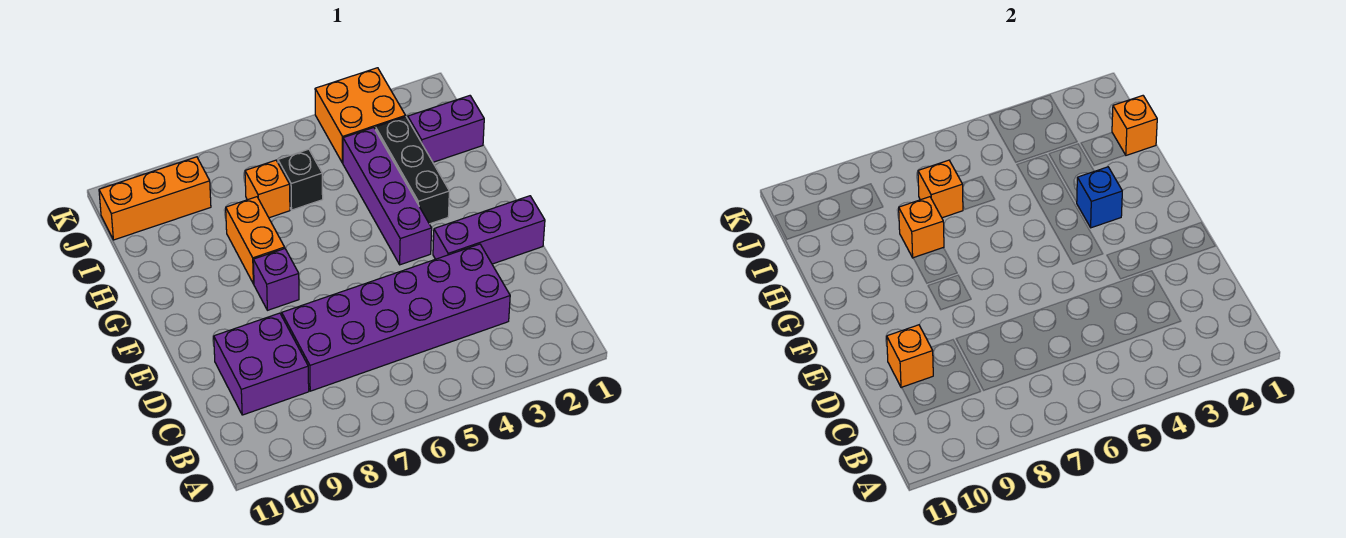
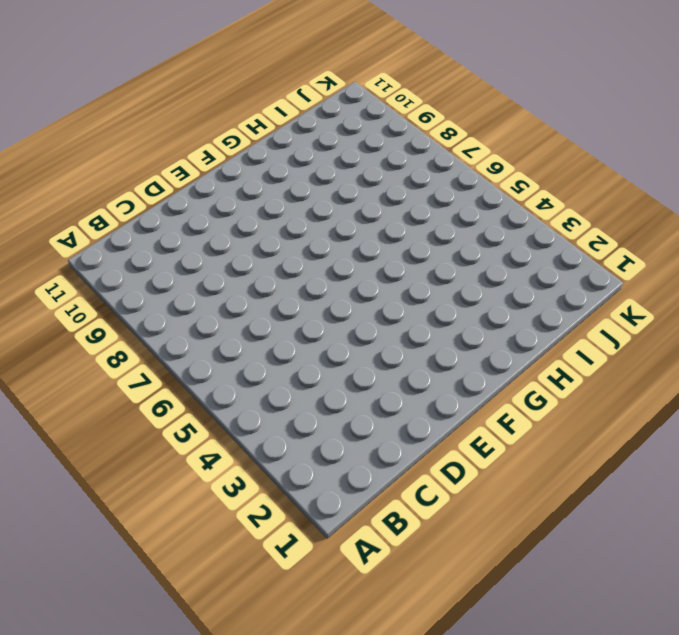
none -> purple 2x6 brick [282,244,510,391]
none -> purple 2x2 brick [214,313,309,415]
none -> purple 1x3 brick [433,196,545,264]

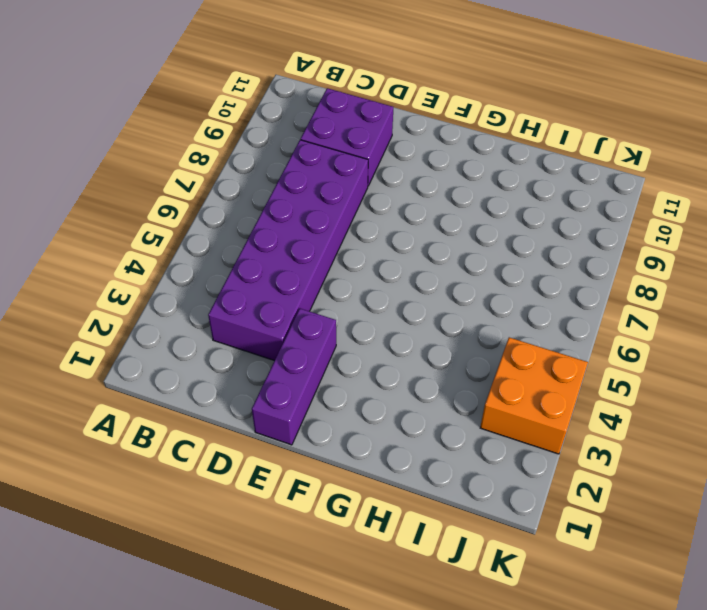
none -> purple 1x4 brick [343,128,432,265]
none -> purple 1x1 brick [253,249,299,310]
none -> black 1x3 brick [375,117,449,224]

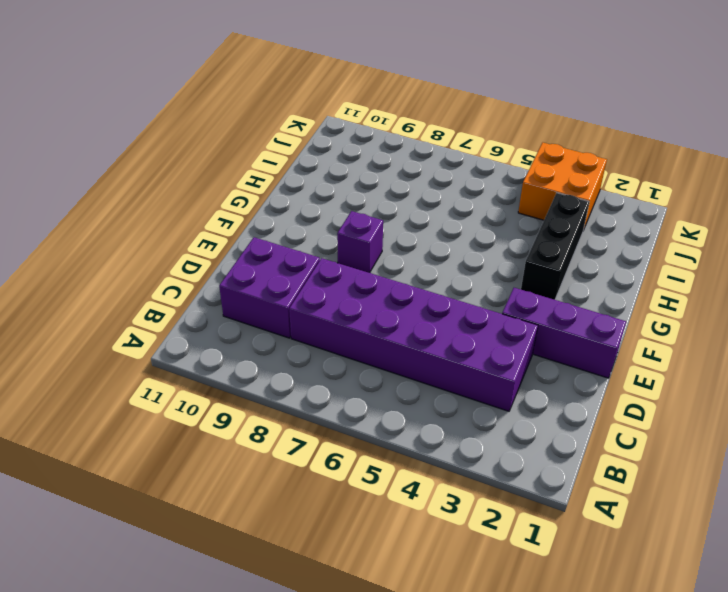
none -> purple 1x4 brick [343,128,432,265]
none -> orange 1x2 brick [226,197,285,284]
none -> purple 1x2 brick [408,96,484,162]

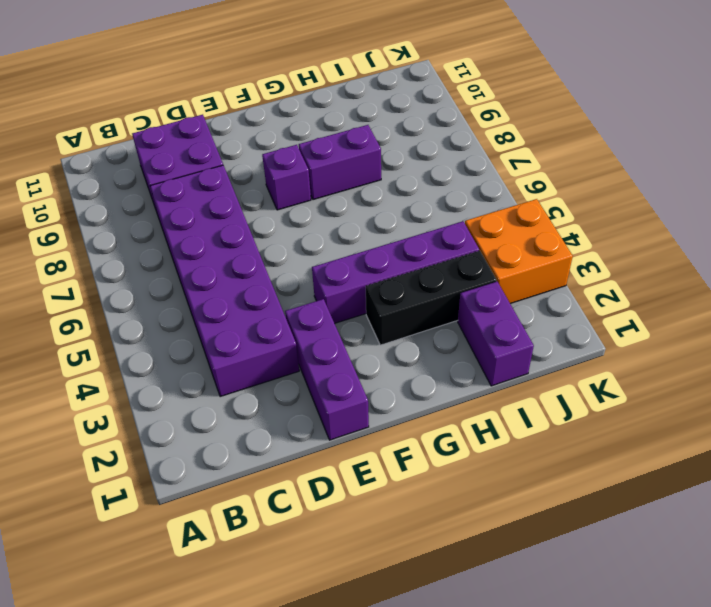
purple 1x2 brick [299,125,381,200] -> orange 1x2 brick [226,197,285,284]
none -> black 1x1 brick [278,149,323,210]
none -> orange 1x1 brick [245,160,290,218]
none -> orange 1x3 brick [99,157,211,240]

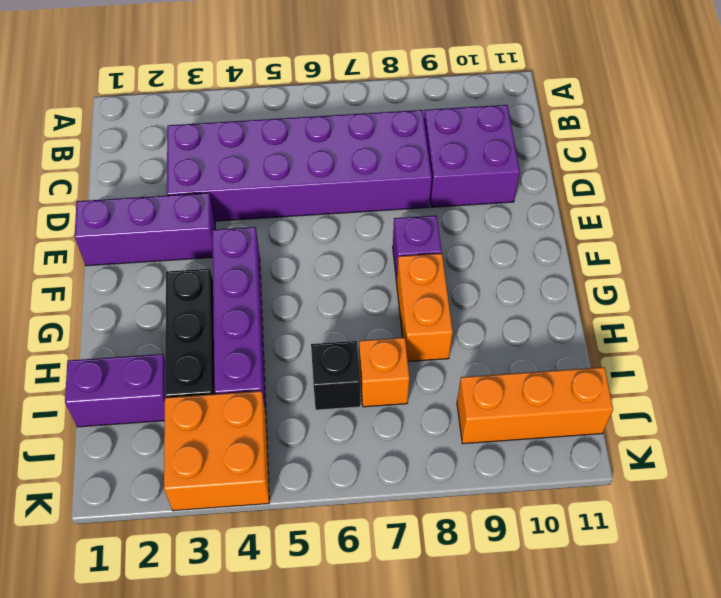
none -> orange 1x1 brick [887,325,933,388]
none -> blue 1x1 brick [1077,167,1122,228]
none -> orange 1x1 brick [899,197,944,258]

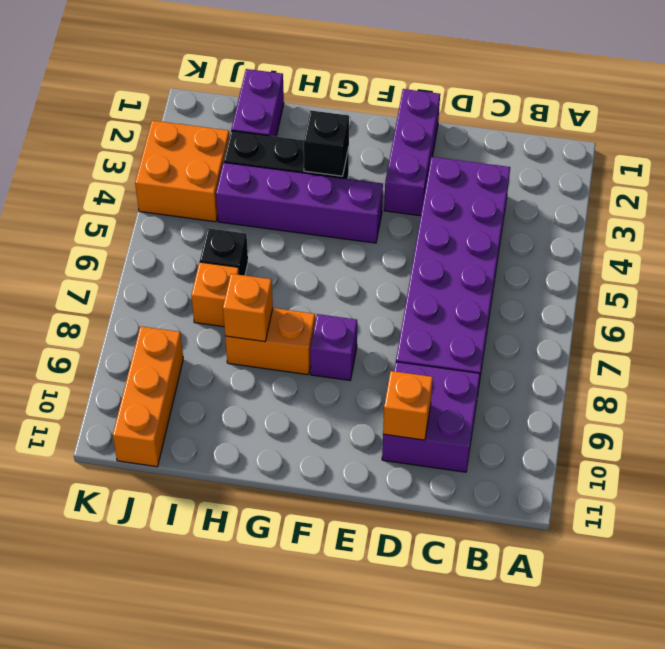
black 1x1 brick [304,110,349,176] -> blue 1x1 brick [1077,167,1122,228]
none -> orange 1x1 brick [1112,96,1157,155]
none -> orange 1x1 brick [918,160,963,218]

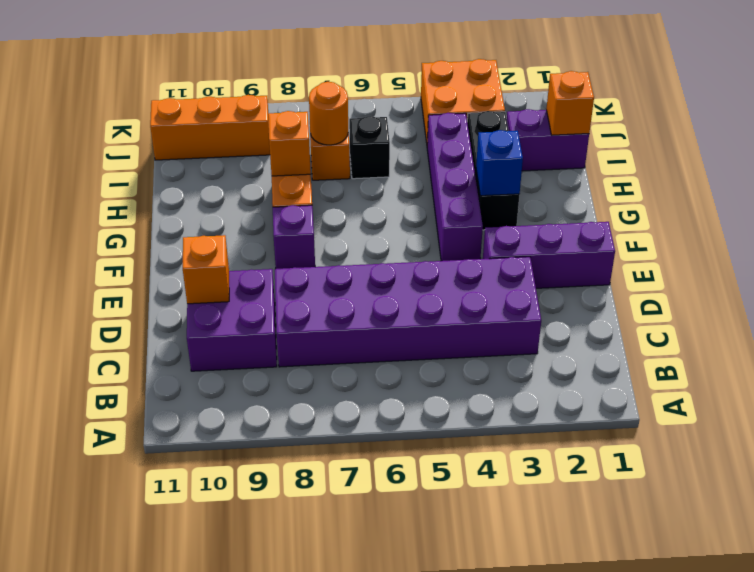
orange 1x1 round brick [309,82,348,145] -> orange 1x1 brick [918,160,963,218]

